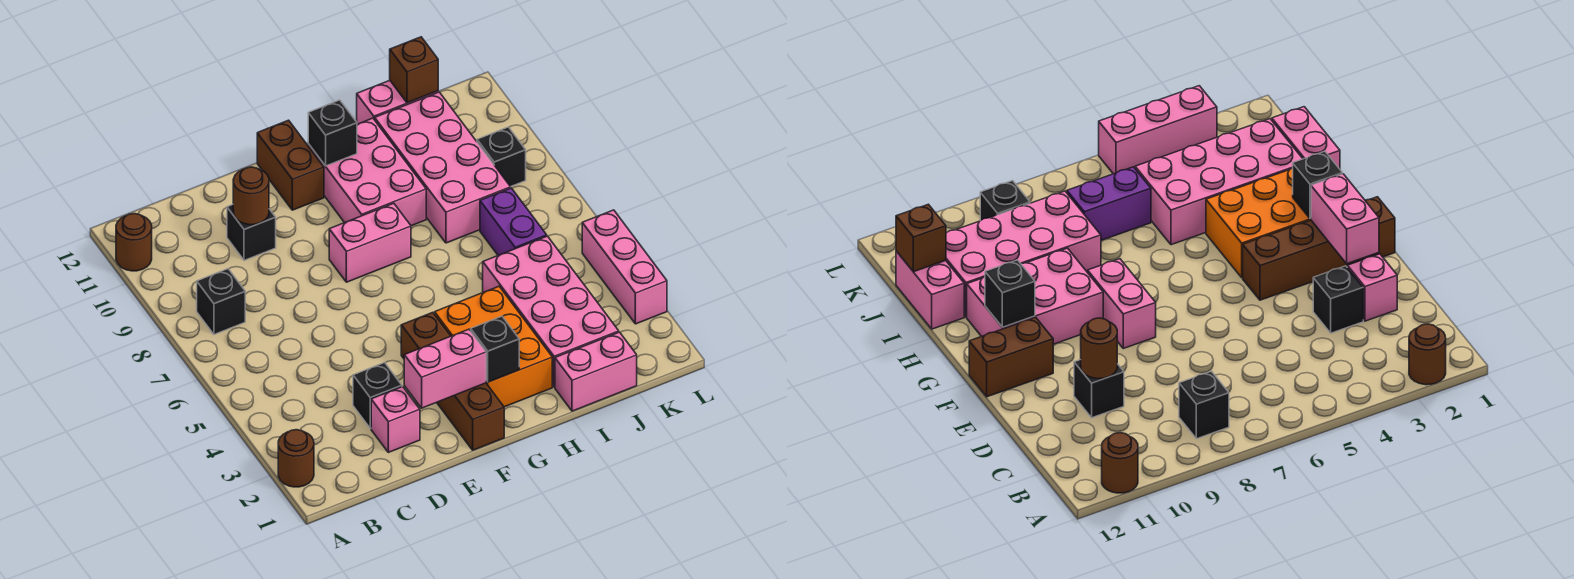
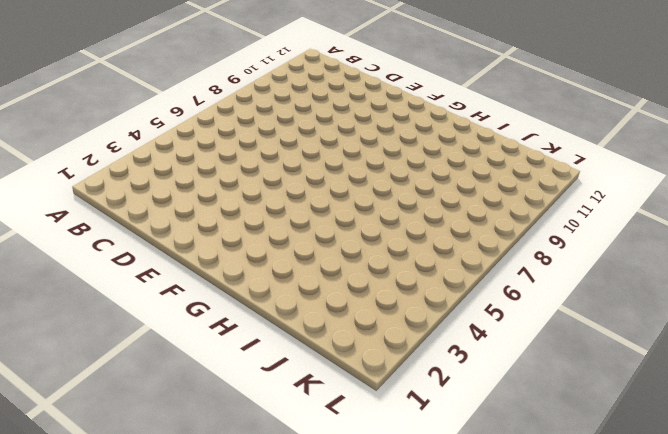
none -> brown 1x1 round brick [278,430,314,487]
none -> brown 1x1 round brick [116,214,152,271]
none -> black 1x1 brick [197,269,245,334]

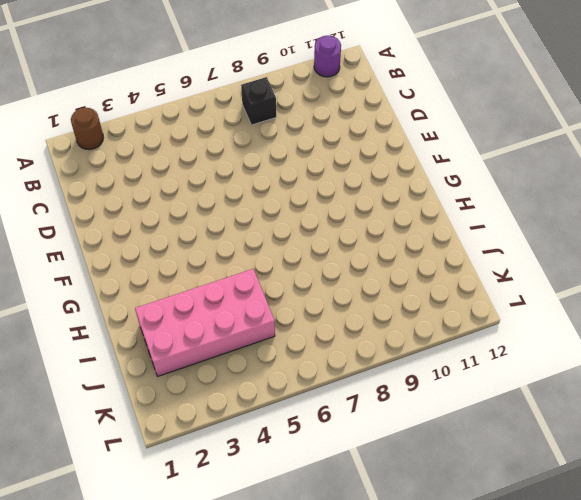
purple 1x1 round brick [314,36,341,77] -> brown 1x1 round brick [116,214,152,271]
none -> pink 1x1 brick [371,387,420,452]
none -> black 1x1 brick [353,363,402,428]
none -> black 1x1 brick [227,205,276,260]

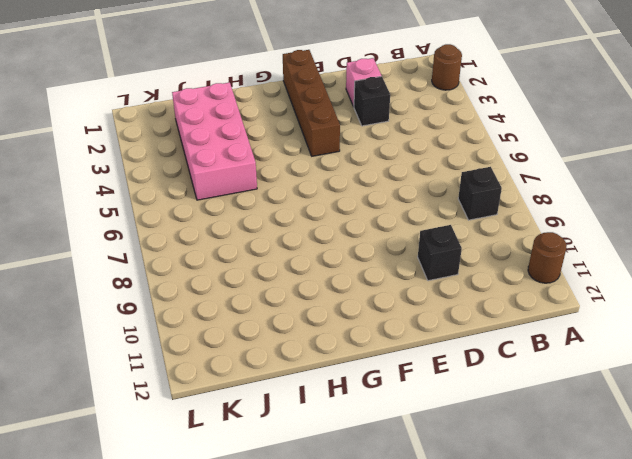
none -> pink 1x2 brick [329,203,411,282]
none -> brown 1x2 brick [257,120,324,210]
none -> orange 2x3 brick [435,286,552,407]

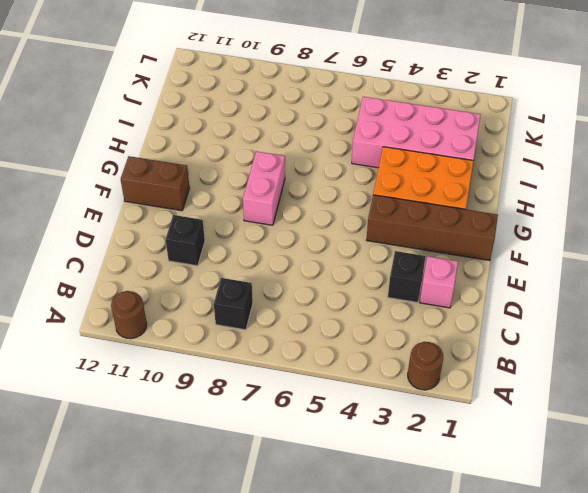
none -> pink 2x3 brick [308,118,426,226]
none -> pink 1x2 brick [555,332,637,411]
none -> pink 2x4 brick [375,92,511,243]

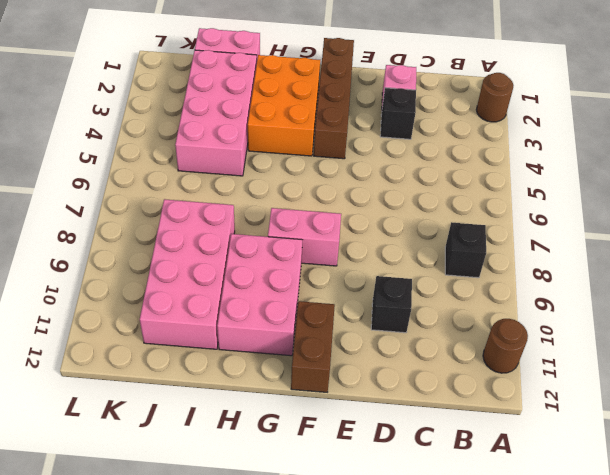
none -> pink 1x2 brick [357,80,438,124]
none -> purple 1x2 brick [480,188,547,255]
none -> black 1x1 brick [477,127,526,187]

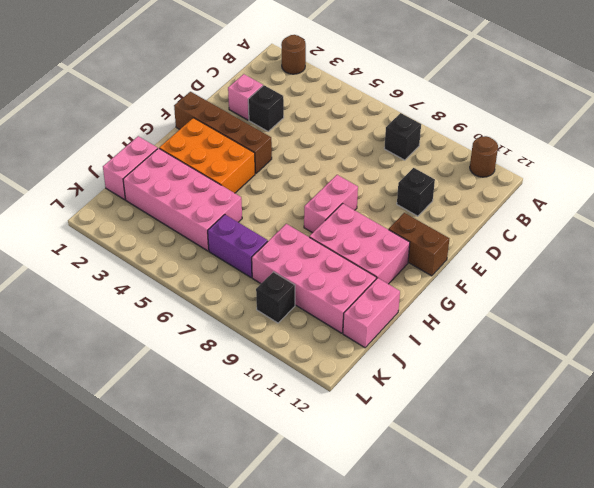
none -> pink 1x3 brick [582,210,667,324]
none -> brown 1x1 round brick [233,167,269,225]
none -> pink 1x2 brick [404,329,486,408]

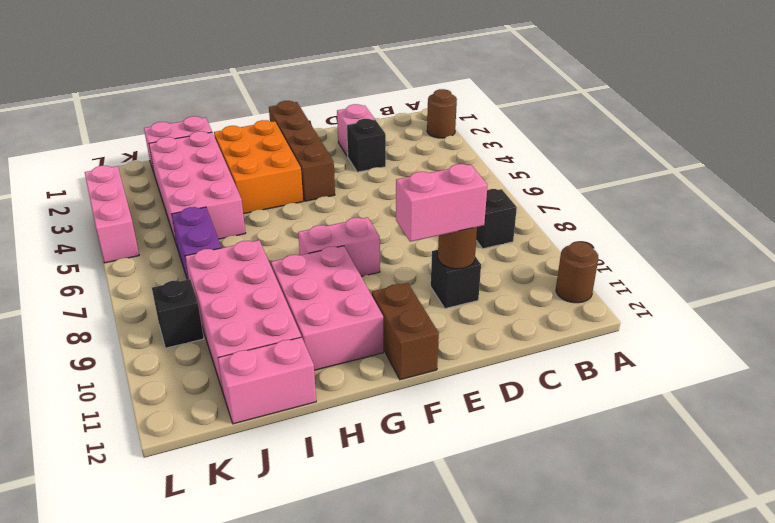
pink 1x2 brick [396,164,487,242] -> pink 1x2 brick moved to [404,329,486,408]
none -> black 1x1 brick [471,316,519,382]
none -> black 1x1 brick [308,100,357,166]
none -> brown 1x1 brick [390,37,438,103]

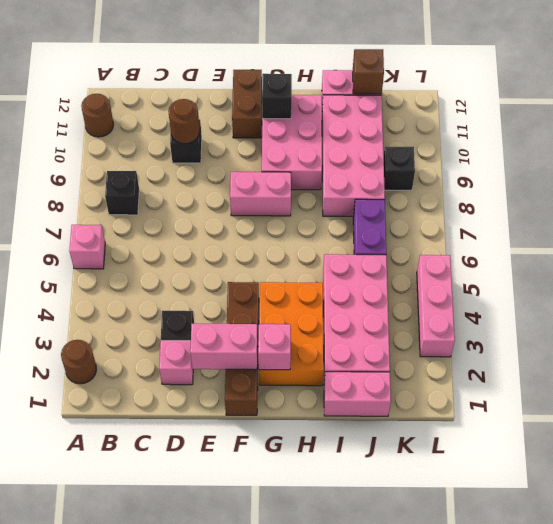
pink 1x1 brick [69,225,105,269] -> none
pink 1x1 brick [258,324,291,370] -> black 1x1 brick [471,316,519,382]

